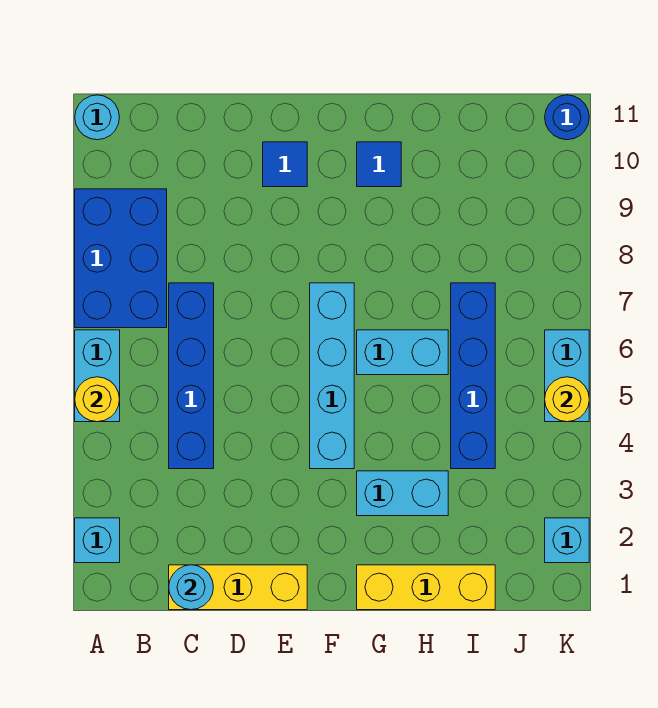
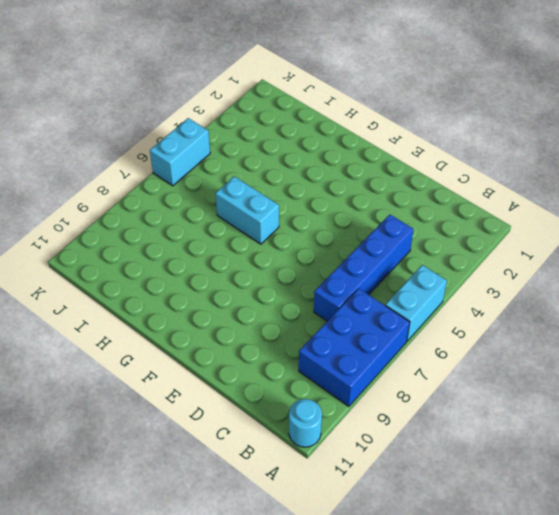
none -> cyan 1x1 brick [75,518,120,563]
none -> yellow 1x3 brick [169,565,307,610]
none -> blue 1x1 tile [263,142,307,187]

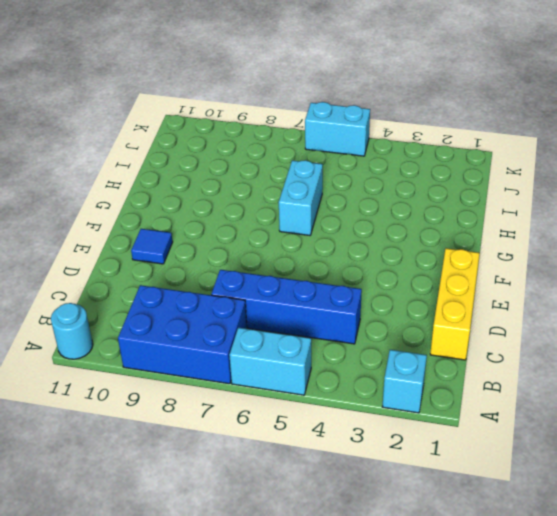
none -> cyan 1x4 brick [310,283,354,469]
none -> yellow 1x3 brick [357,565,495,610]
none -> cyan 1x2 brick [357,471,448,516]

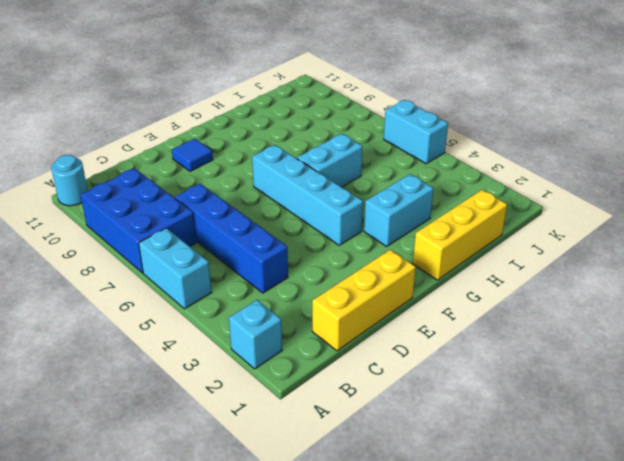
none -> blue 1x1 tile [357,142,401,187]
none -> blue 1x4 brick [451,283,495,469]
none -> cyan 1x1 brick [545,518,589,563]

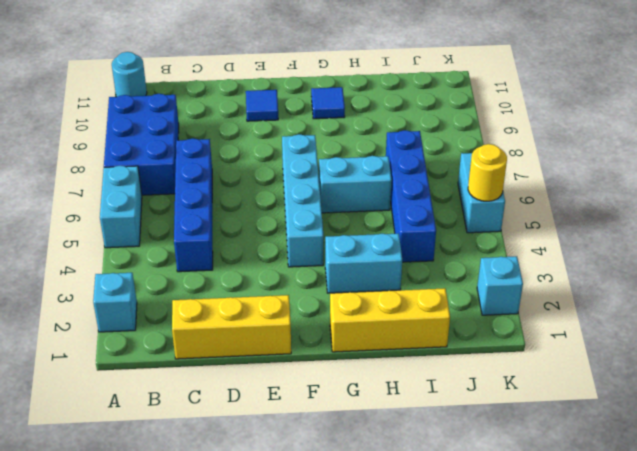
none -> blue 1x1 round brick [545,95,589,140]
none -> yellow 1x1 round brick [75,377,120,422]
none -> cyan 1x1 round brick [169,565,213,610]

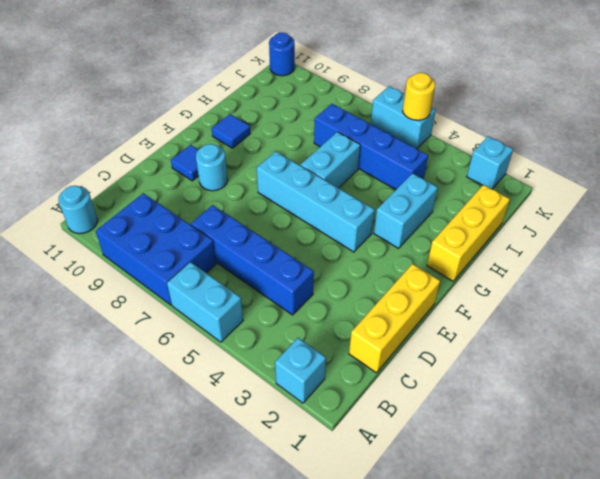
cyan 1x1 round brick [196,144,228,191] -> cyan 1x1 round brick moved to [169,565,213,610]
none -> yellow 1x1 round brick [75,377,120,422]

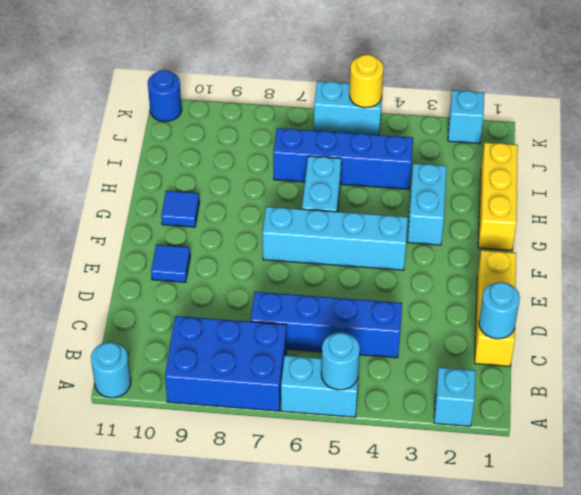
cyan 1x1 round brick [321,333,360,390] -> yellow 1x1 round brick [75,377,120,422]

